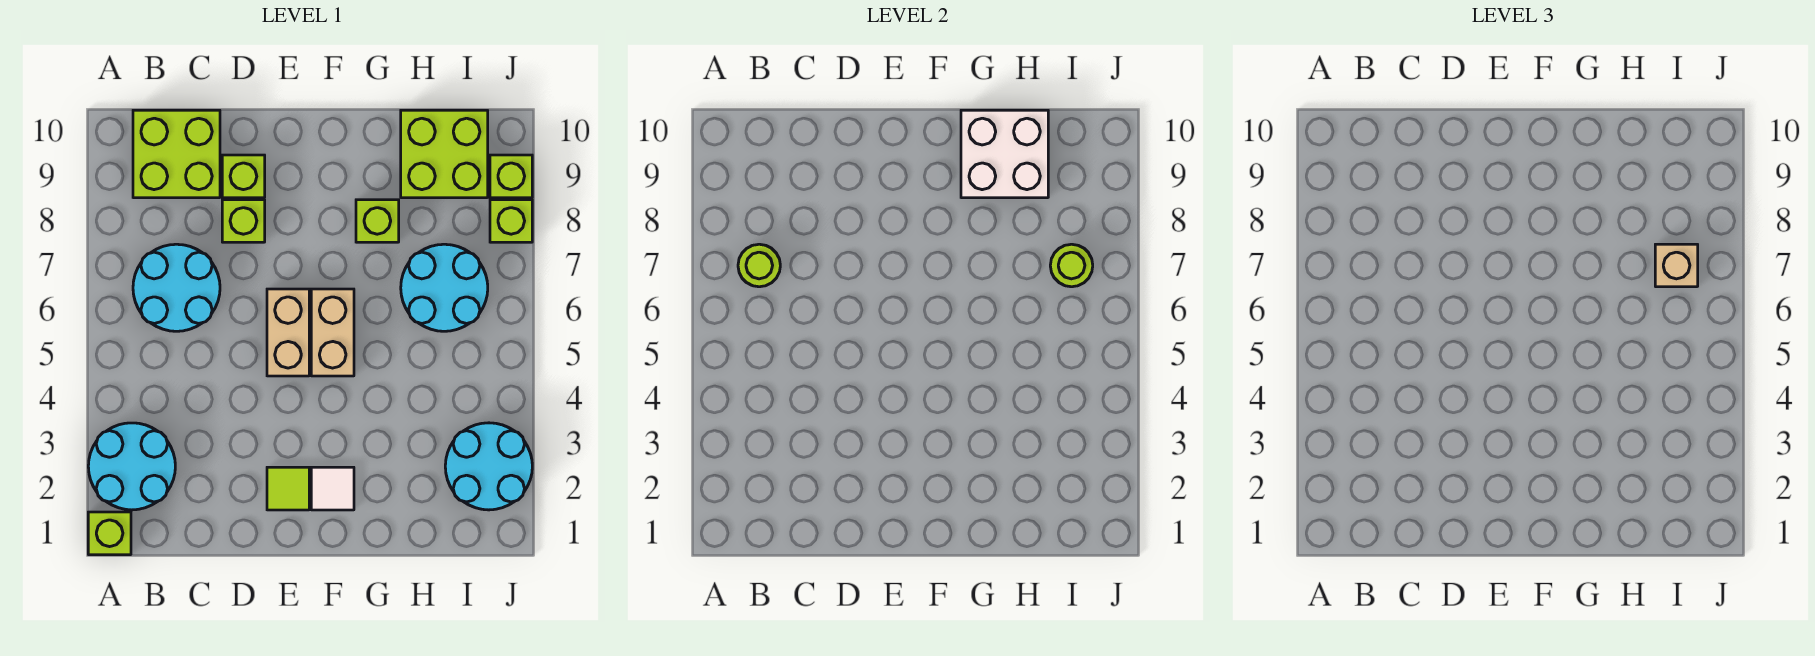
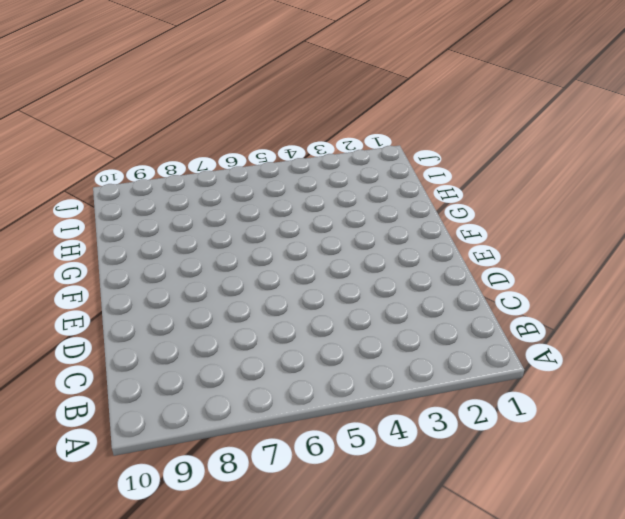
none -> lime 1x1 brick [88,512,131,555]
none -> cyan 2x2 round brick [88,423,175,510]
none -> cyan 2x2 round brick [133,244,220,331]

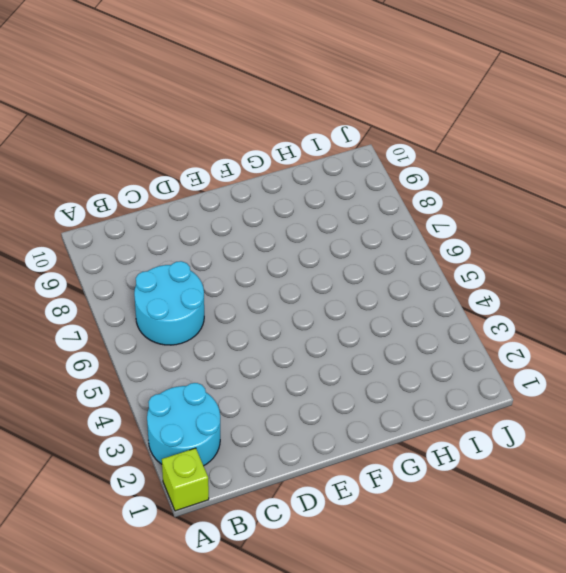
none -> lime 2x2 brick [133,110,220,198]
none -> lime 1x1 brick [222,200,265,242]
none -> lime 1x1 brick [222,155,265,198]

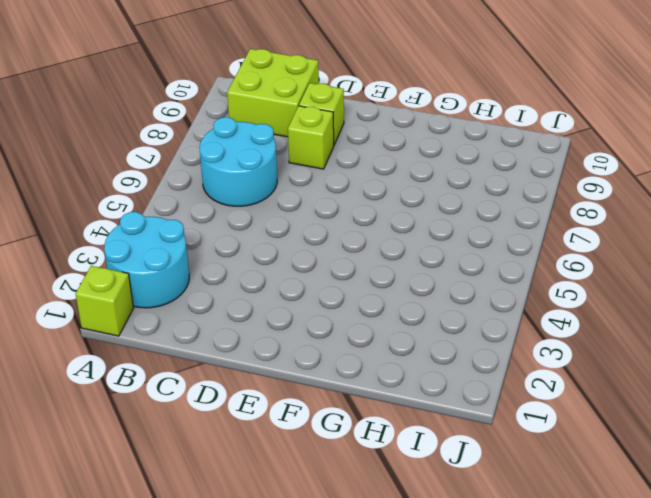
none -> lime 1x1 tile [267,467,309,510]
none -> tan 1x2 brick [267,289,309,376]
none -> white 1x1 tile [311,467,354,510]

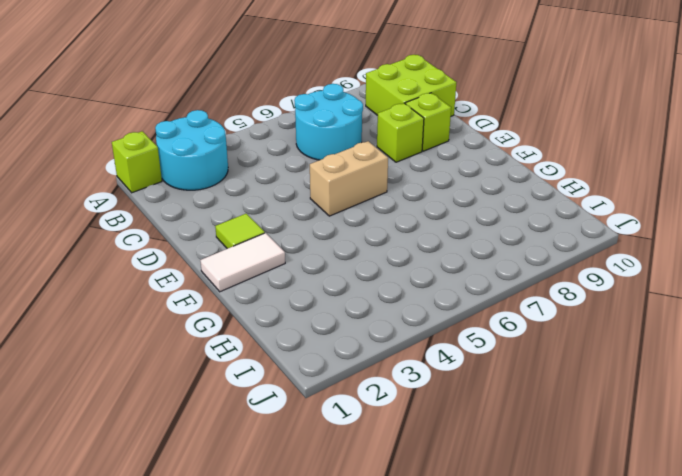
white 1x2 tile [200,233,285,292] -> white 1x1 tile [311,467,354,510]
none -> tan 1x2 brick [311,289,354,376]
none -> lime 1x1 brick [356,200,399,242]
none -> cyan 2x2 round brick [401,244,488,331]

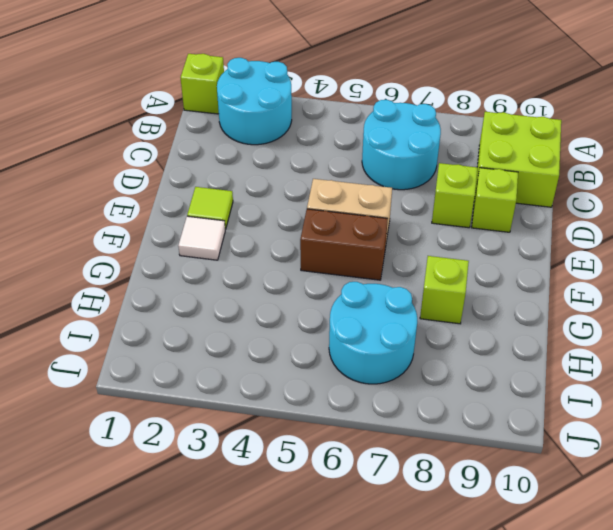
brown 1x2 brick [300,209,388,280] -> tan 1x2 brick [311,289,354,376]
none -> lime 2x2 brick [401,110,488,198]
none -> cyan 2x2 round brick [445,423,532,510]
none -> lime 1x1 brick [490,200,532,242]

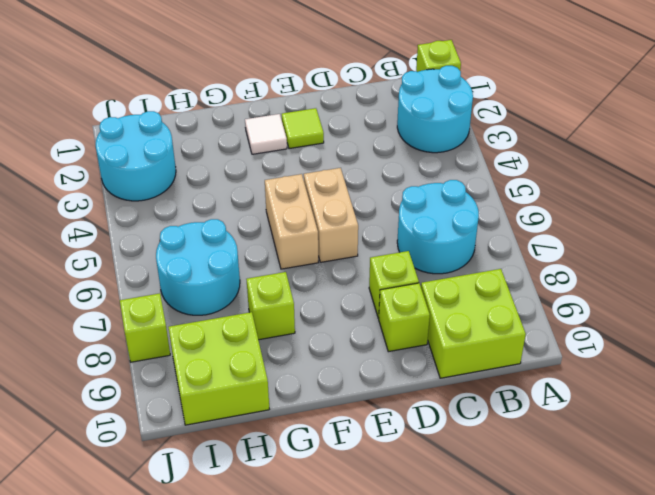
none -> lime 1x1 brick [490,155,532,198]
none -> lime 1x1 round brick [738,244,780,287]
none -> white 2x2 brick [961,110,1048,198]

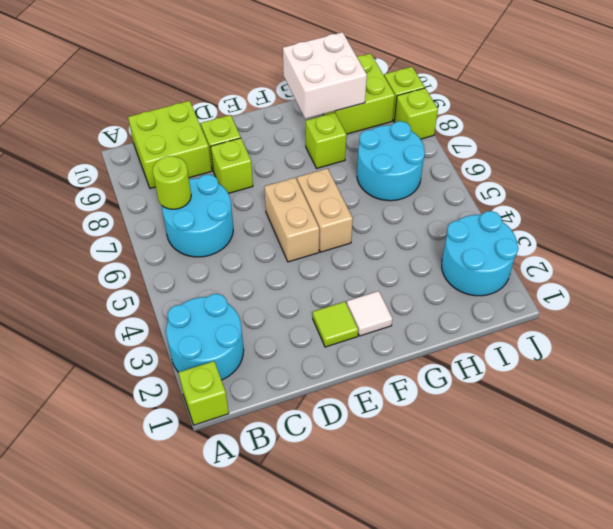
none -> lime 1x1 round brick [1050,244,1093,287]
none -> tan 1x1 brick [1655,244,1698,287]

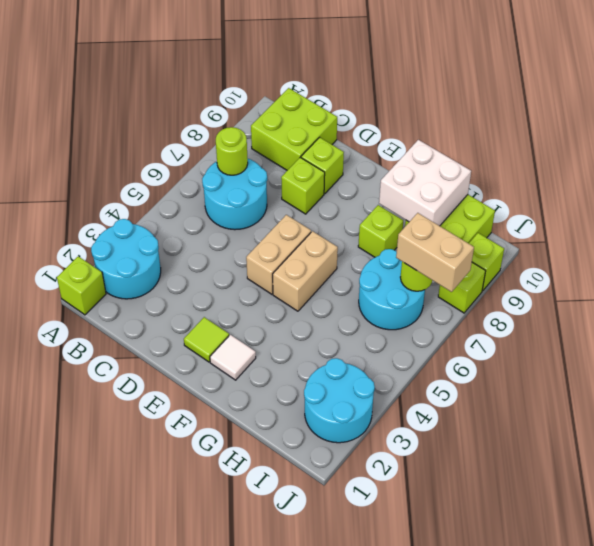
tan 1x2 brick [396,213,474,292] -> tan 1x1 brick [1655,244,1698,287]

